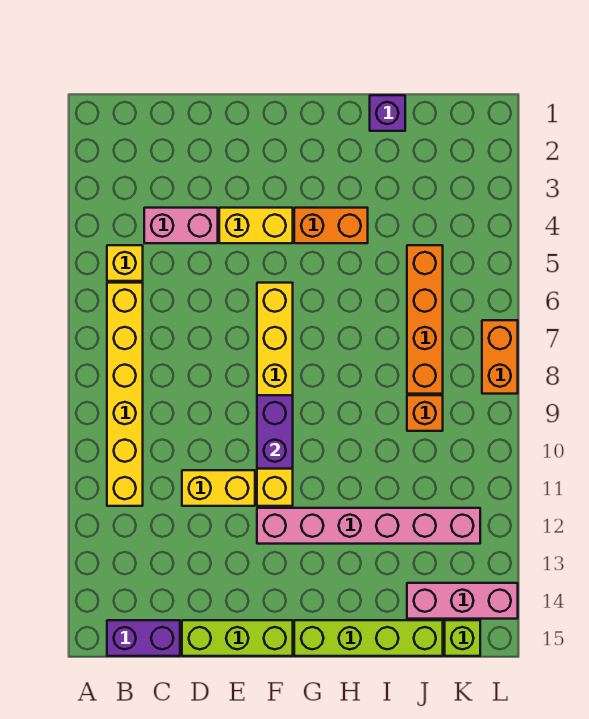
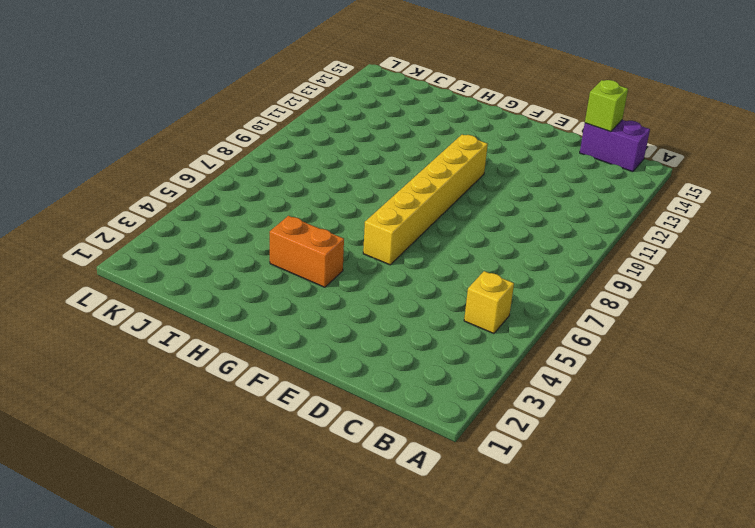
lime 1x1 brick [585,80,628,132] -> lime 1x1 brick moved to [445,620,480,656]
none -> yellow 1x6 brick [107,283,143,506]
none -> pink 1x2 brick [144,208,218,243]
none -> yellow 1x2 brick [182,470,255,506]

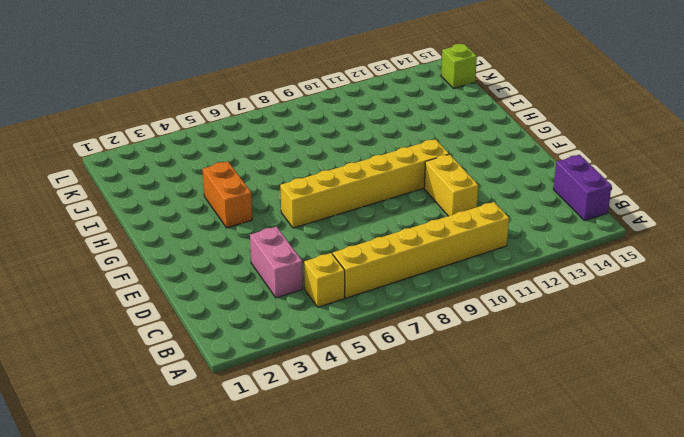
none -> lime 1x3 brick [182,620,293,656]
none -> yellow 1x2 brick [219,208,293,243]
none -> pink 1x6 brick [257,508,480,544]

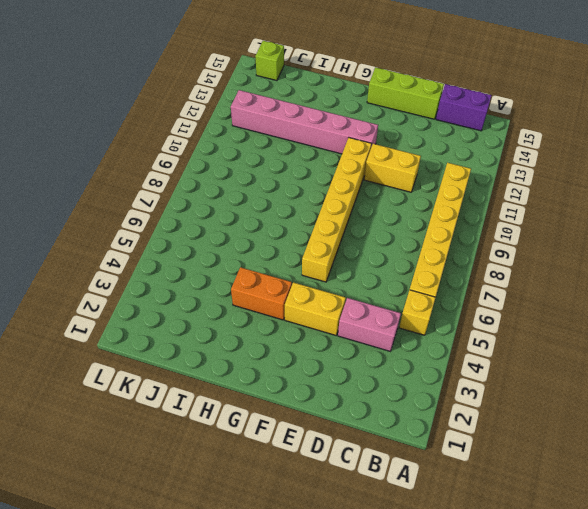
none -> lime 1x4 brick [294,620,443,656]
none -> purple 1x1 brick [370,95,405,131]
none -> orange 1x4 brick [407,245,443,394]

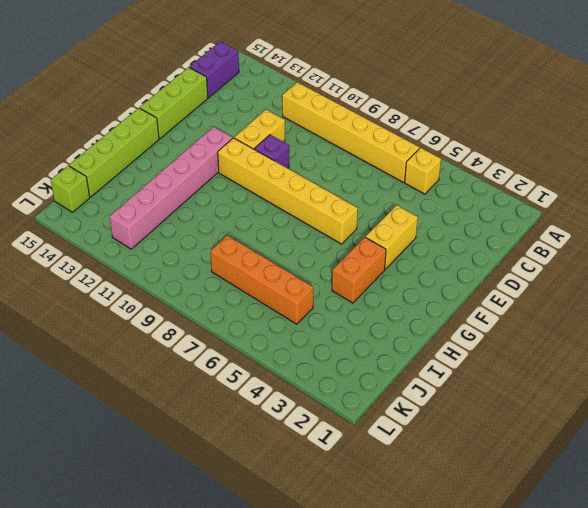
purple 1x1 brick [254,135,289,168] -> purple 1x1 brick moved to [370,95,405,131]
none -> pink 1x2 brick [144,208,218,243]
none -> orange 1x1 brick [407,395,443,431]
none -> pink 1x3 brick [407,583,518,619]

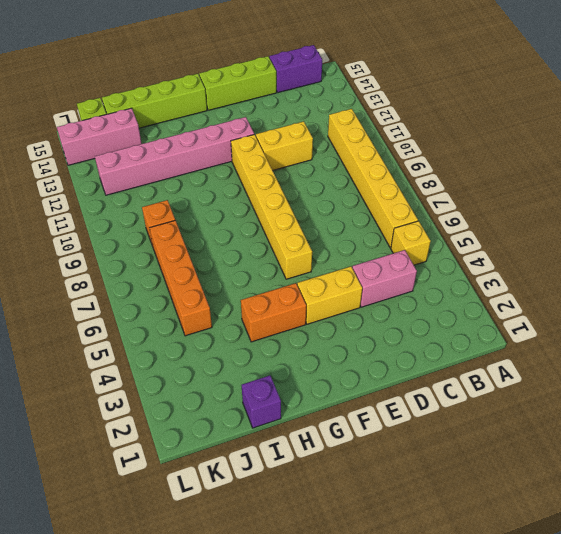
none -> orange 1x2 brick [482,320,518,394]
none -> purple 1x2 brick [257,395,293,469]

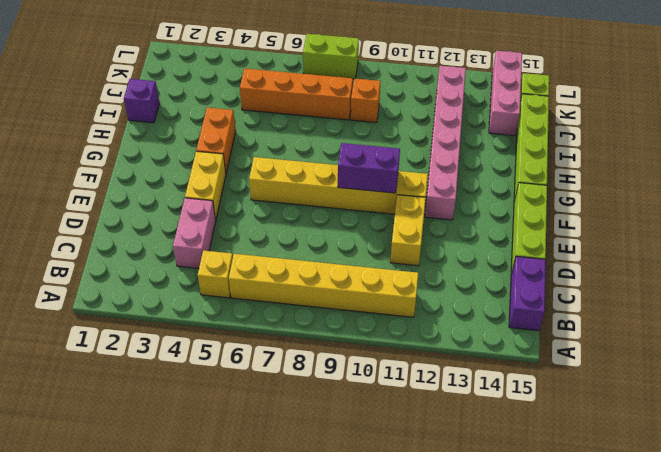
lime 1x2 brick [303,34,359,79] -> orange 1x2 brick [482,320,518,394]

